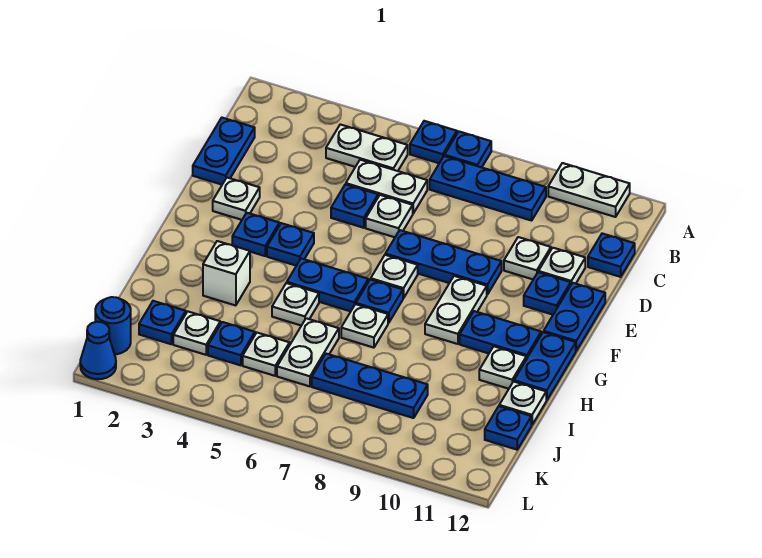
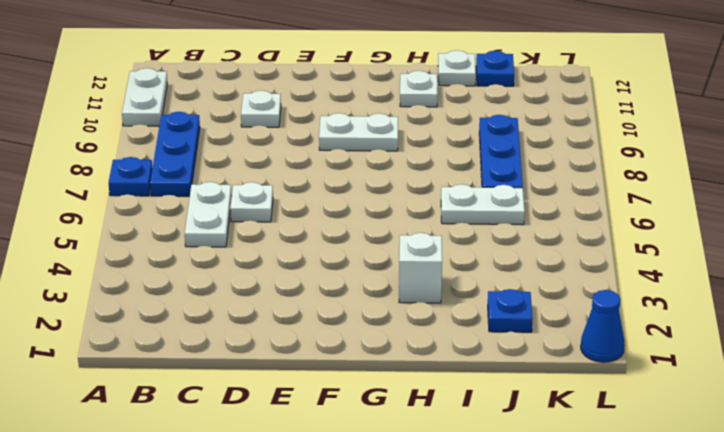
none -> blue 1x1 plate [410,121,457,163]
none -> white 1x2 plate [326,124,408,171]
none -> blue 1x2 plate [193,118,255,185]
none -> blue 1x1 plate [588,233,635,277]

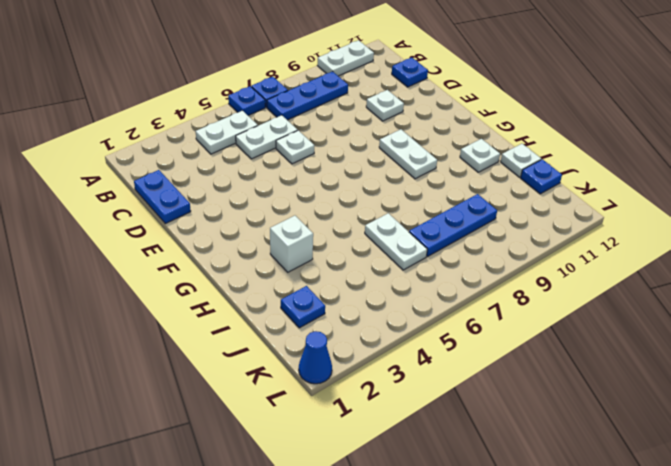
none -> blue 1x1 plate [331,184,378,228]
none -> white 1x1 plate [539,248,585,284]
none -> white 1x1 plate [213,178,260,220]
none -> blue 1x3 plate [385,230,502,295]

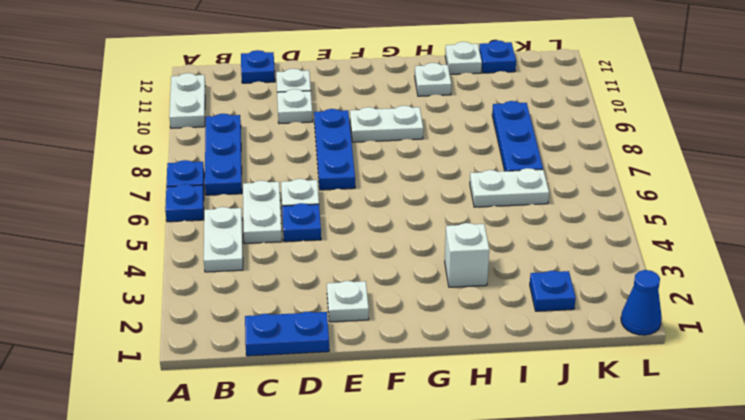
none -> blue 1x1 plate [524,272,571,315]
none -> blue 1x2 plate [544,283,605,351]
none -> blue 1x1 plate [232,213,279,256]
none -> blue 1x1 plate [267,223,314,266]

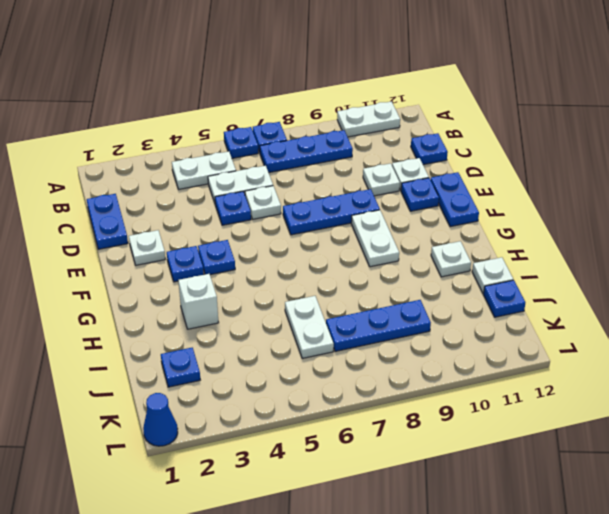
none -> white 1x1 plate [371,255,418,298]
none -> blue 1x2 plate [287,258,368,311]
none -> blue 1x1 plate [356,279,403,323]
none -> blue 1x2 plate [460,311,541,359]

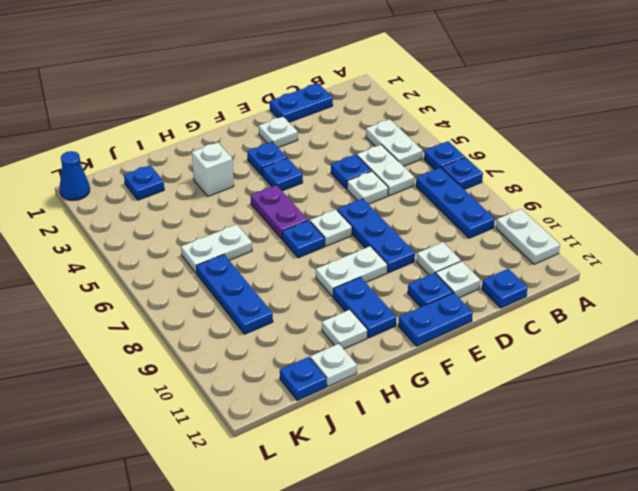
purple 1x2 plate [251,185,308,239] -> blue 1x2 plate [287,258,368,311]
none -> blue 1x2 plate [514,332,576,400]
none -> white 1x1 plate [272,283,319,326]
none -> white 1x1 plate [341,304,388,348]
none -> white 1x1 plate [173,311,220,355]

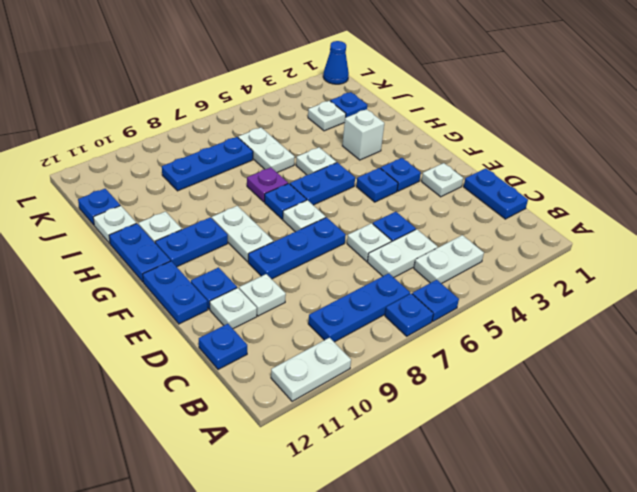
purple 1x1 plate [247,167,288,202] -> white 1x1 plate [341,304,388,348]
none -> blue 1x1 plate [208,322,255,365]
none -> white 1x1 plate [243,333,290,376]
none -> blue 1x1 round brick [95,297,131,354]

